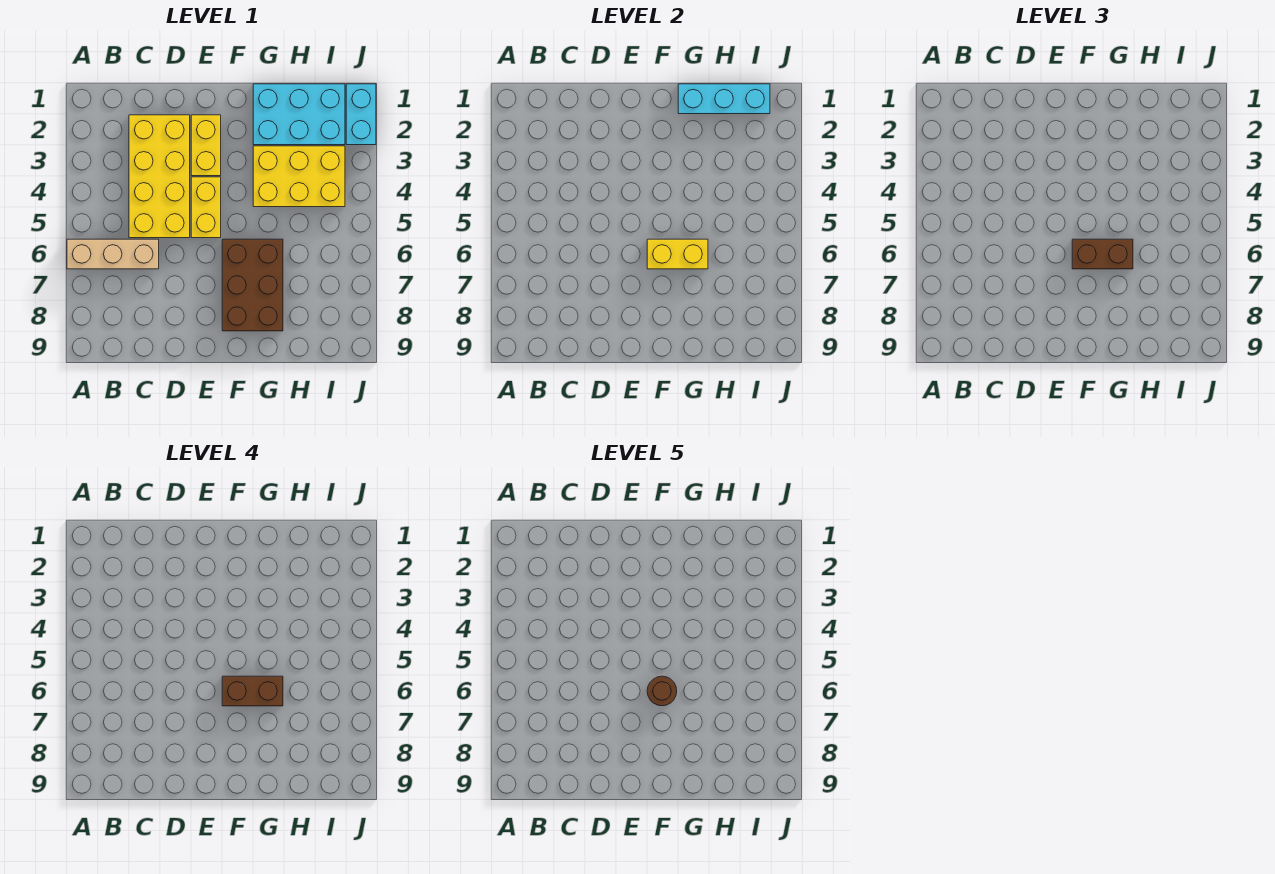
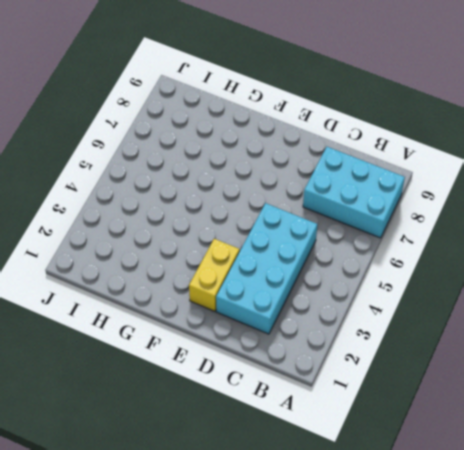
cyan 2x3 brick [303,147,405,238] -> cyan 2x3 brick moved to [253,84,345,145]
cyan 2x4 brick [216,203,318,334] -> yellow 2x4 brick [129,115,190,238]
none -> tan 1x3 brick [67,239,159,269]
none -> yellow 1x2 brick [191,177,221,238]
none -> brown 2x3 brick [222,239,283,331]

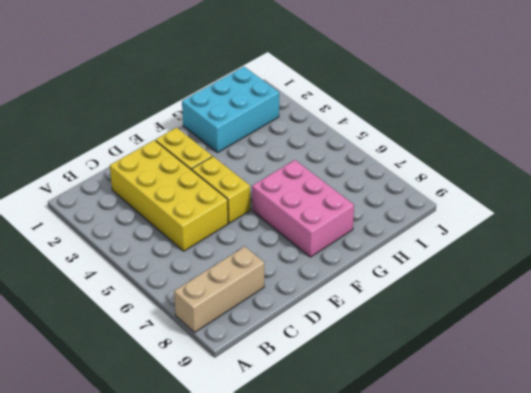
tan 1x3 brick [174,247,264,333] -> tan 1x3 brick moved to [67,239,159,269]
pink 2x3 brick [252,160,354,257] -> brown 2x3 brick [222,239,283,331]
none -> yellow 2x3 brick [253,146,345,207]
none -> cyan 1x2 brick [346,84,376,145]
none -> yellow 1x2 brick [647,239,708,269]

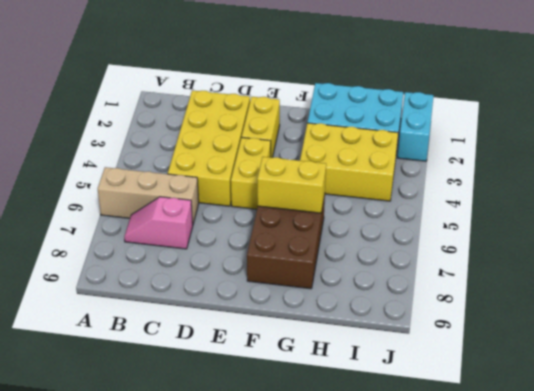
pink 1x2 slope [124,197,193,249] -> none
none -> cyan 1x3 brick [678,84,770,114]
none -> brown 1x2 brick [1072,239,1133,269]
none -> brown 1x2 brick [222,676,283,706]

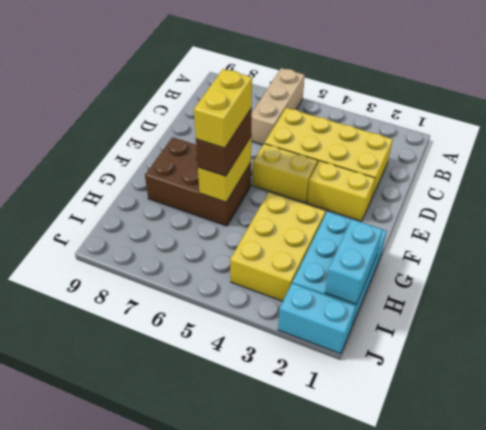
yellow 1x2 brick [194,69,252,148] -> brown 1x2 brick [222,676,283,706]
cyan 1x2 brick [325,219,383,304] -> cyan 1x3 brick [678,84,770,114]
none -> brown 1x1 round brick [647,676,677,706]

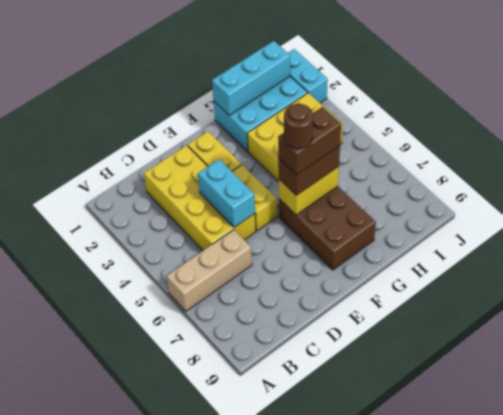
cyan 1x2 brick [198,159,255,227] -> none

